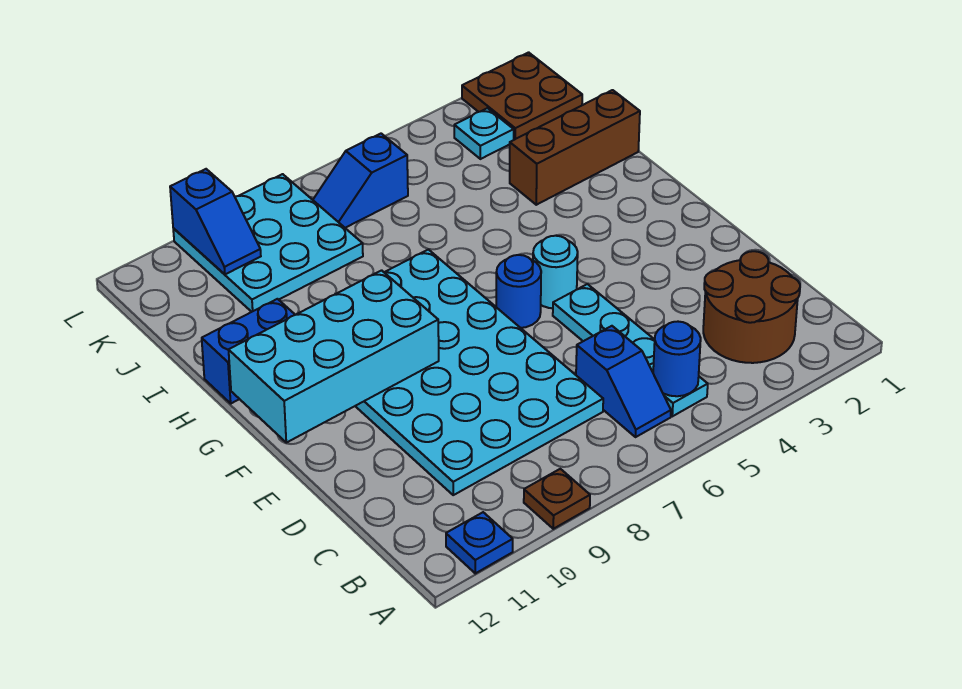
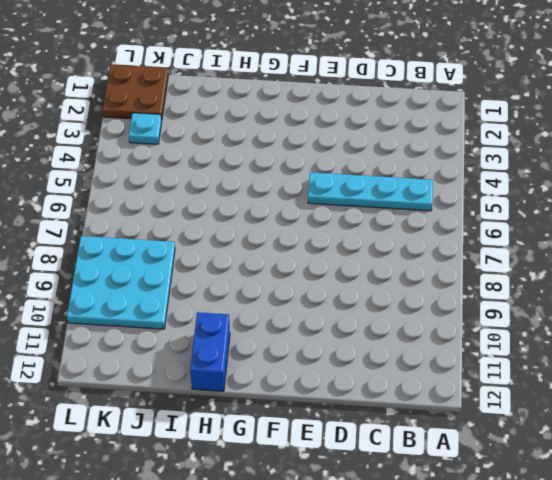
none -> brown 1x1 plate [524,469,590,529]
none -> blue 1x1 plate [446,512,513,573]
none -> brown 2x2 round brick [703,251,800,363]

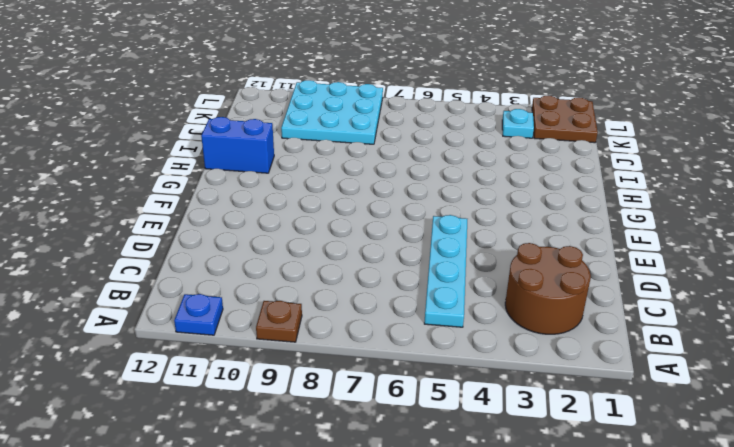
none -> blue 1x2 slope [576,326,671,437]
none -> cyan 4x6 plate [356,250,603,495]
none -> cyan 1x1 round brick [533,236,578,308]

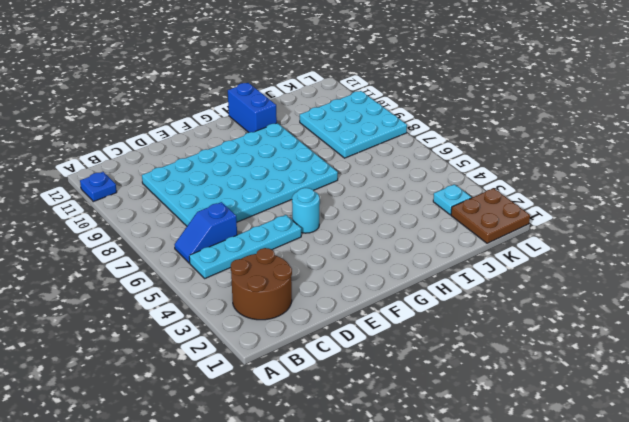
none -> brown 1x1 plate [524,469,590,529]
none -> blue 1x1 round brick [496,255,541,328]
none -> brown 1x3 brick [510,90,640,205]

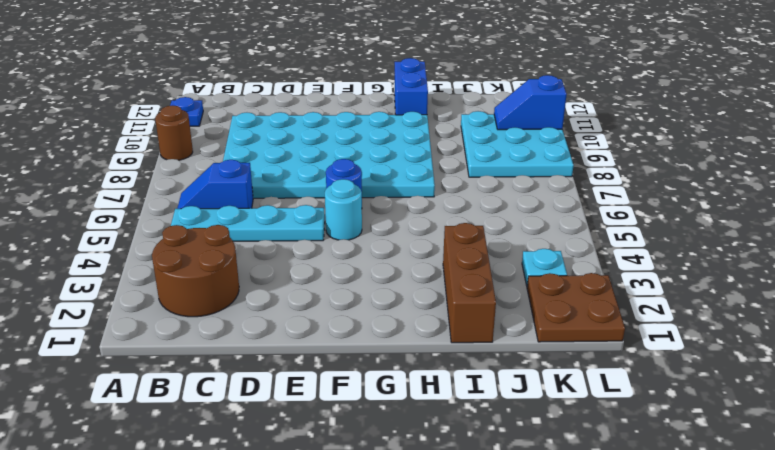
brown 1x1 round brick [155,106,193,160] -> brown 1x1 plate [524,469,590,529]
none -> blue 1x2 slope [313,134,408,228]
none -> blue 1x1 round brick [653,322,701,396]
none -> cyan 2x4 brick [229,270,439,443]

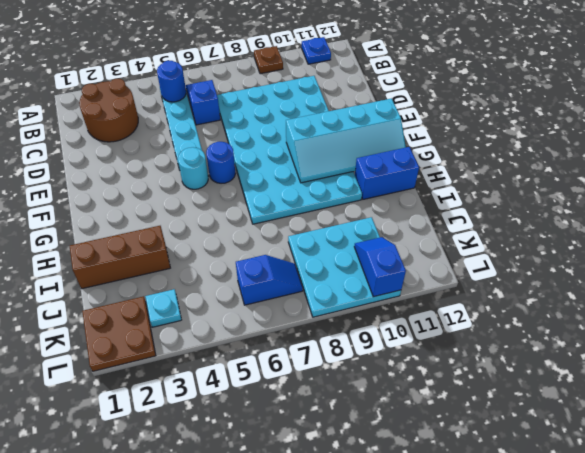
cyan 2x4 slope [286,99,406,183] -> cyan 2x4 brick [229,270,439,443]

